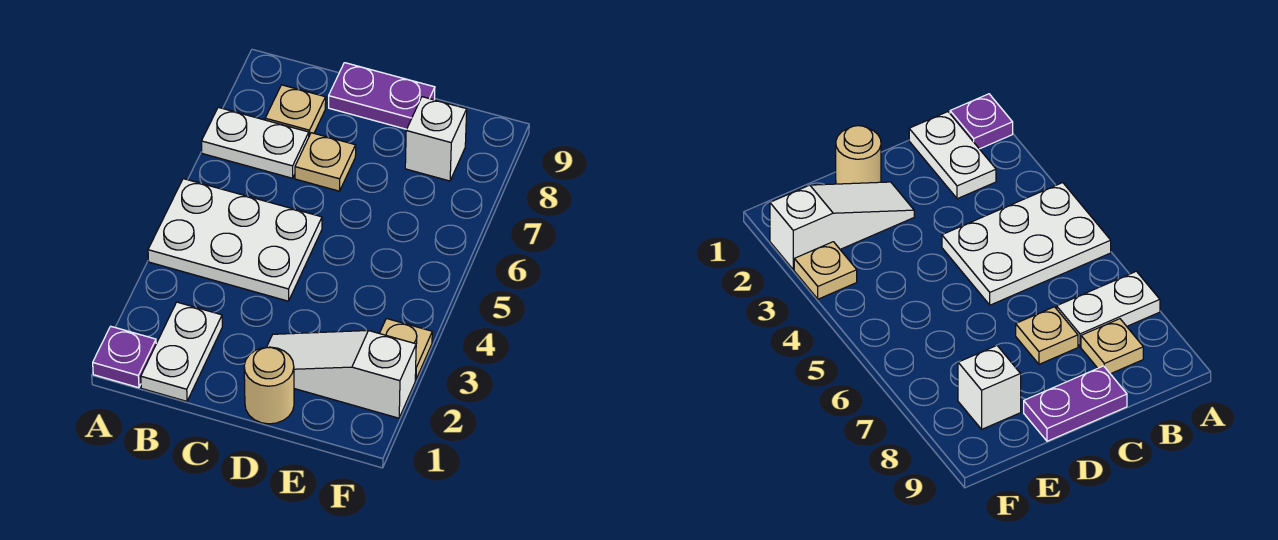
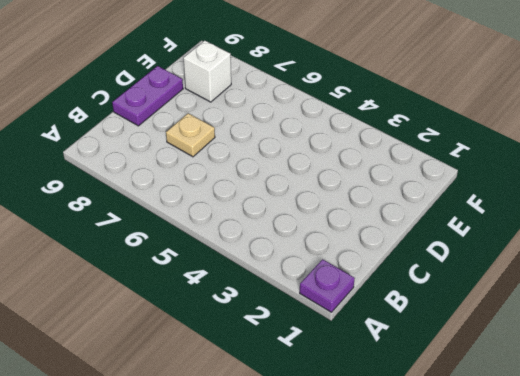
none -> white 2x3 plate [148,179,322,301]
none -> white 1x2 plate [201,107,309,178]

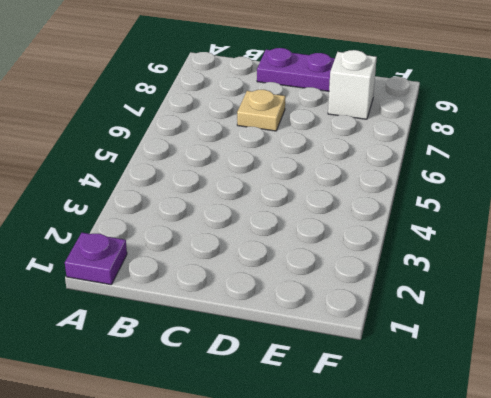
none -> white 2x3 plate [148,179,322,301]
none -> white 1x2 plate [201,107,309,178]

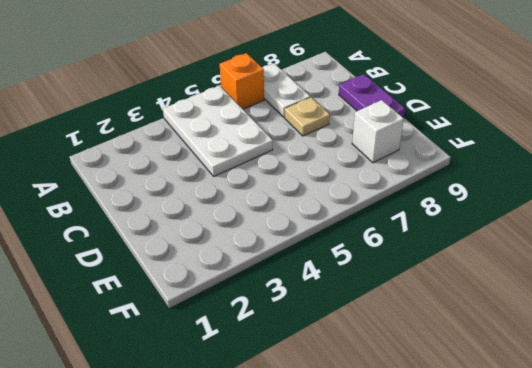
orange 1x1 brick [220,53,264,109] -> none
none -> purple 1x1 plate [93,326,156,388]
none -> white 1x2 plate [141,302,222,401]

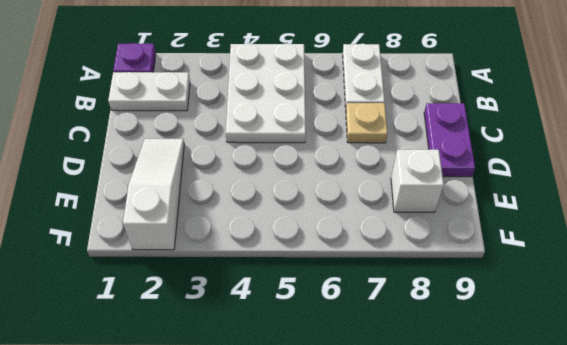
none -> tan 1x1 plate [265,85,326,136]
none -> tan 1x1 round brick [244,347,294,424]

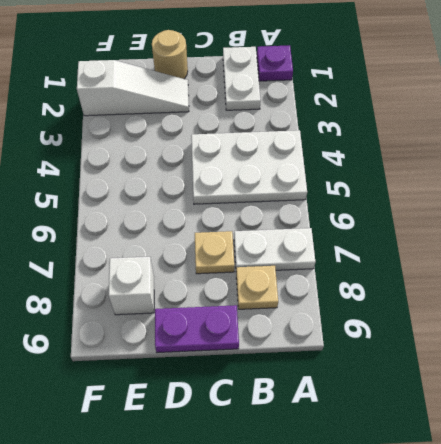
none -> tan 1x1 plate [380,318,432,380]

